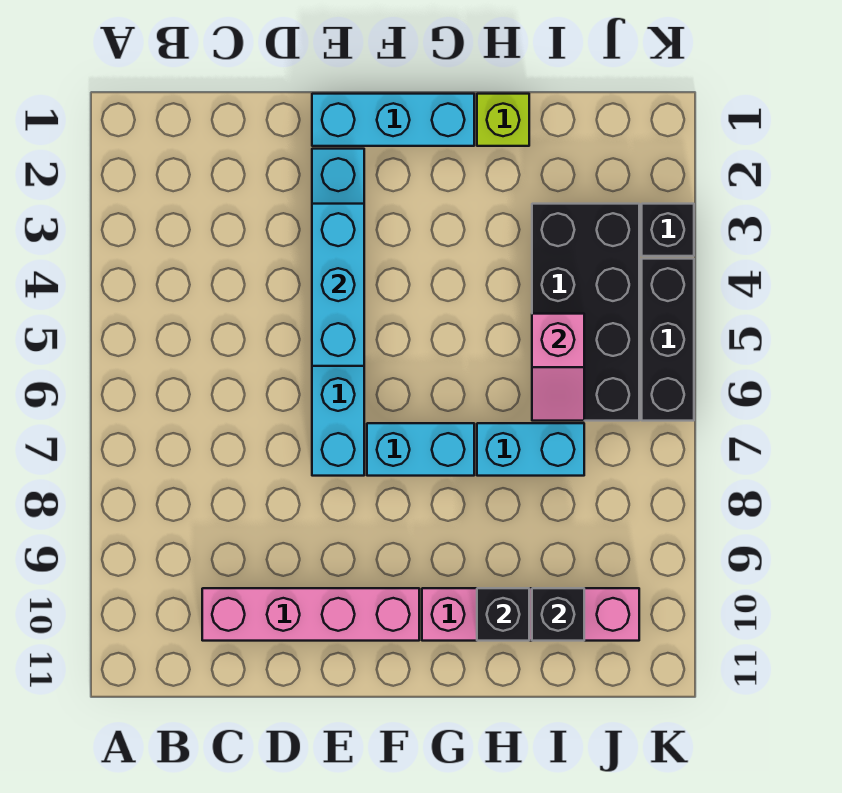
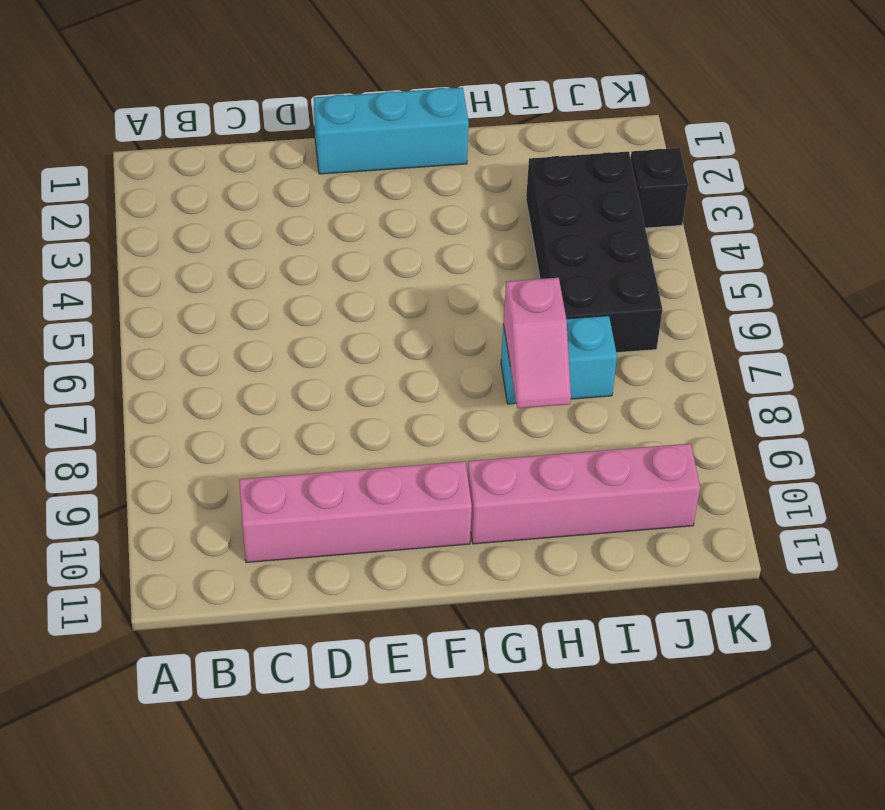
pink 1x2 slope [504,278,571,408] -> pink 1x2 slope moved to [532,314,584,421]
none -> cyan 1x6 brick [312,149,364,476]
none -> cyan 1x2 brick [367,423,474,476]
none -> lime 1x1 brick [477,94,529,146]

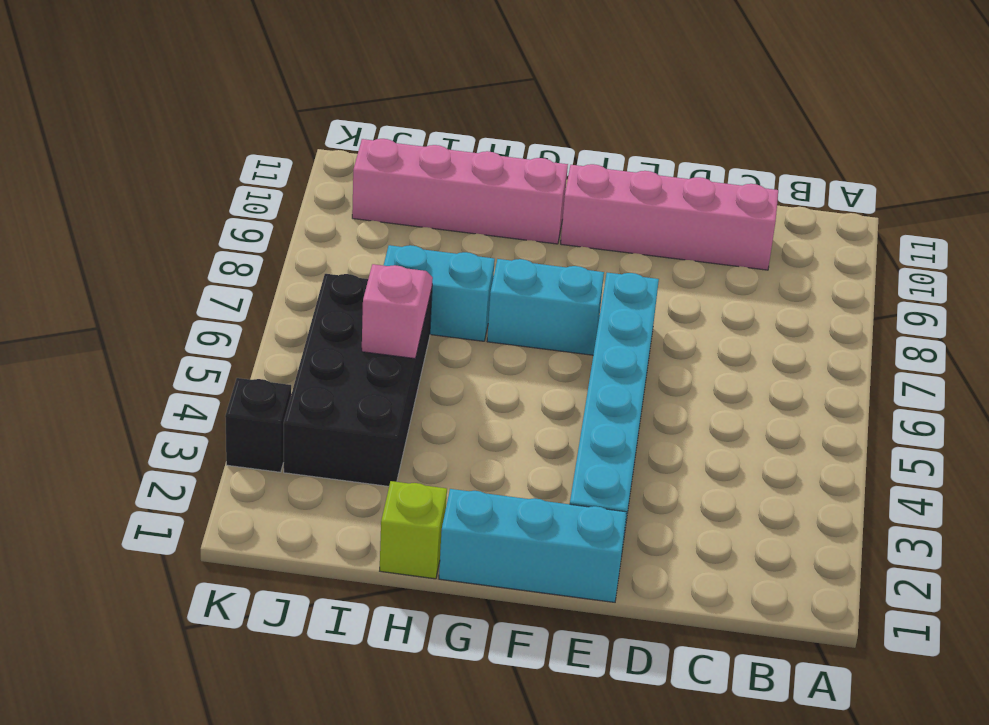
none -> black 1x3 brick [642,259,694,421]
none -> cyan 1x3 brick [312,204,364,366]
none -> black 1x1 brick [477,588,529,641]

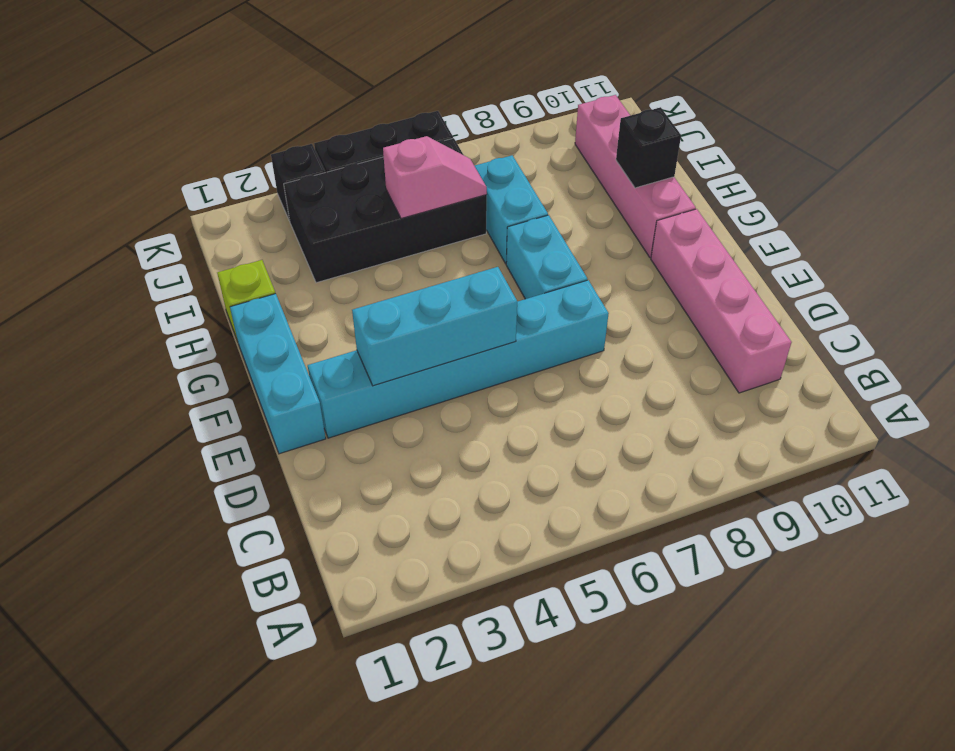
none -> black 1x1 brick [532,588,584,641]

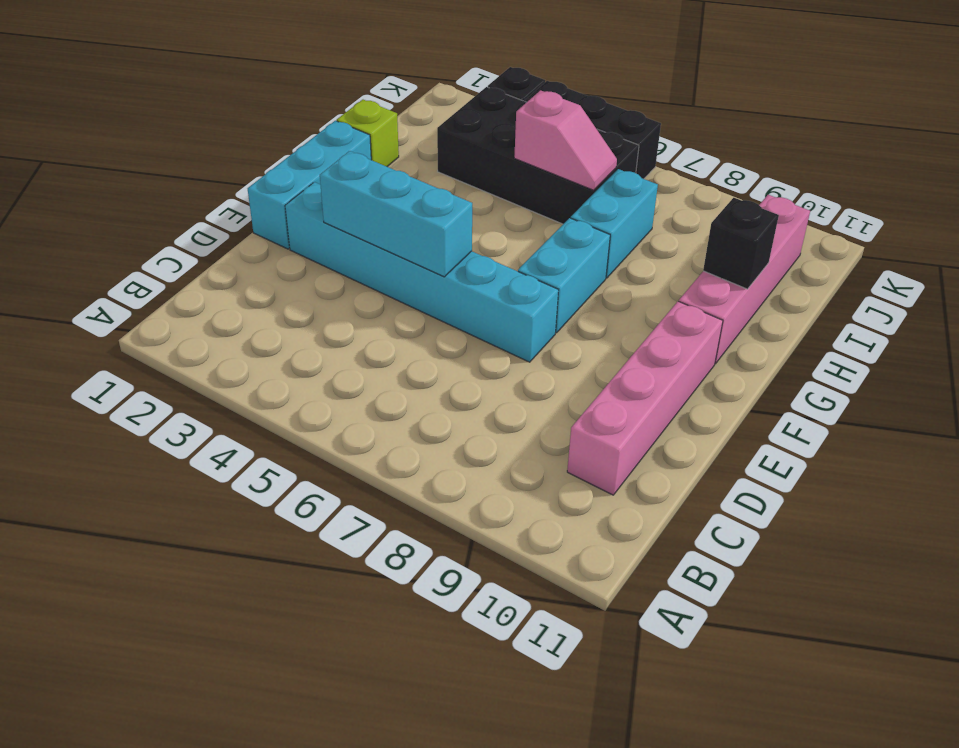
none -> black 1x1 brick [532,588,584,641]

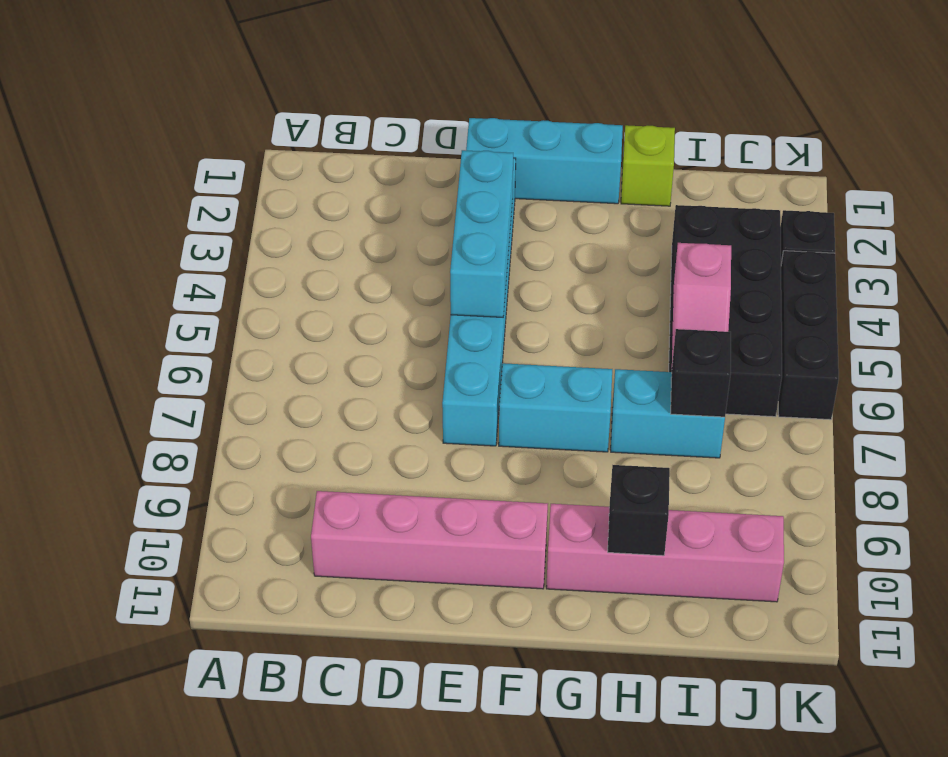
black 1x1 brick [671,329,731,417] -> black 1x1 brick moved to [532,588,584,641]

